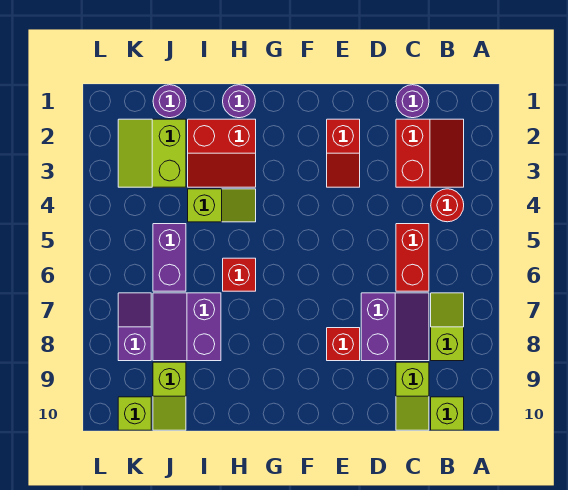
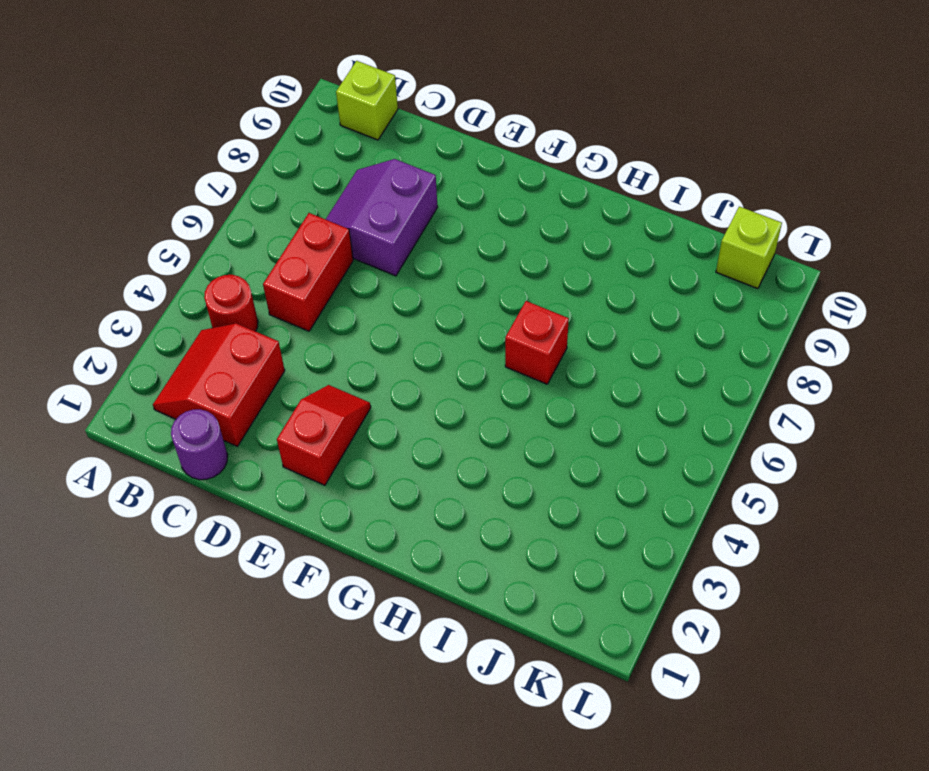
none -> lime 1x2 slope [431,293,464,361]
none -> lime 1x2 slope [396,362,429,430]
none -> red 1x1 brick [327,328,360,361]

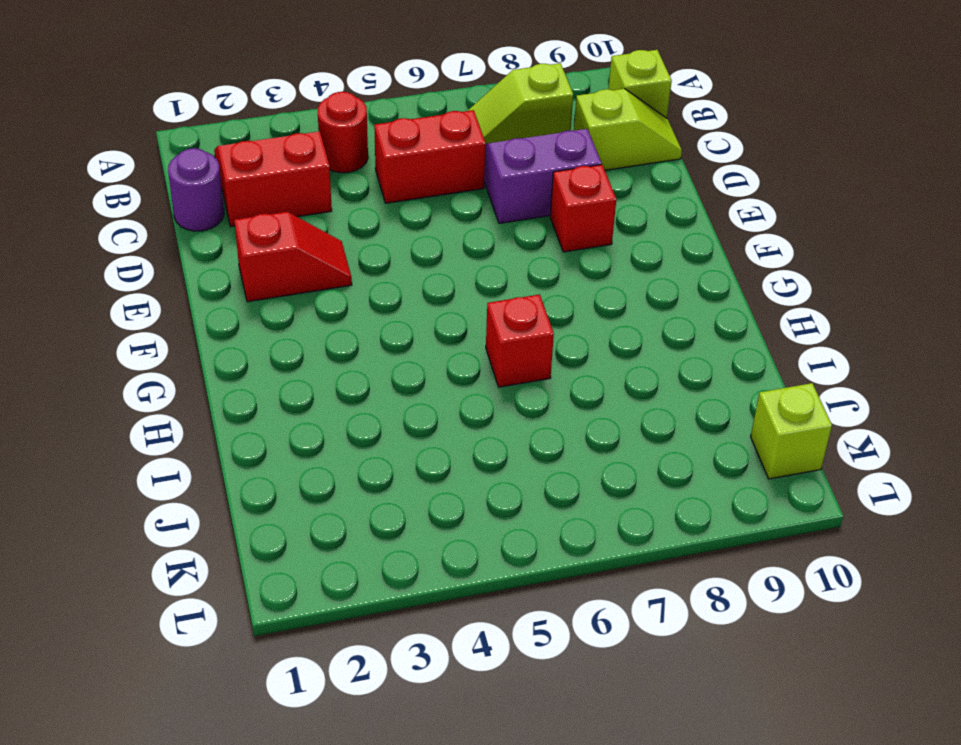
none -> purple 1x1 round brick [223,85,256,118]
none -> red 2x2 slope [188,119,256,187]
none -> lime 1x2 slope [188,189,256,222]

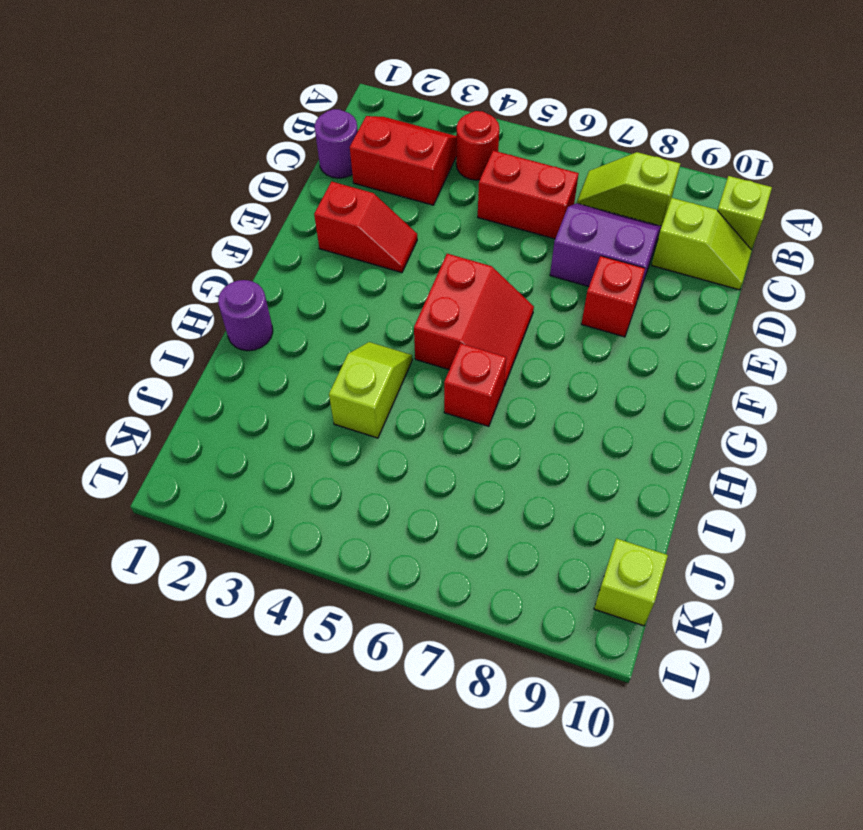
red 2x2 slope [414,254,534,386] -> red 2x2 slope moved to [188,119,256,187]
none -> purple 2x2 slope [153,293,221,361]
none -> purple 1x1 round brick [153,85,186,118]
none -> lime 2x2 slope [118,119,186,187]

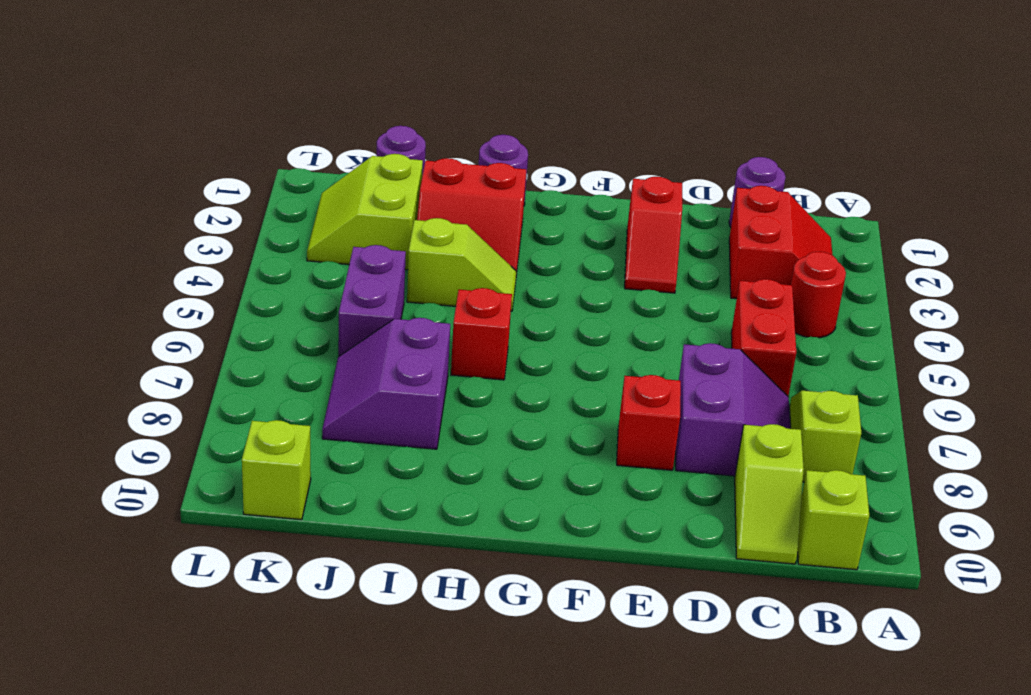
none -> lime 1x2 slope [153,362,186,430]
none -> purple 1x2 slope [118,293,151,361]

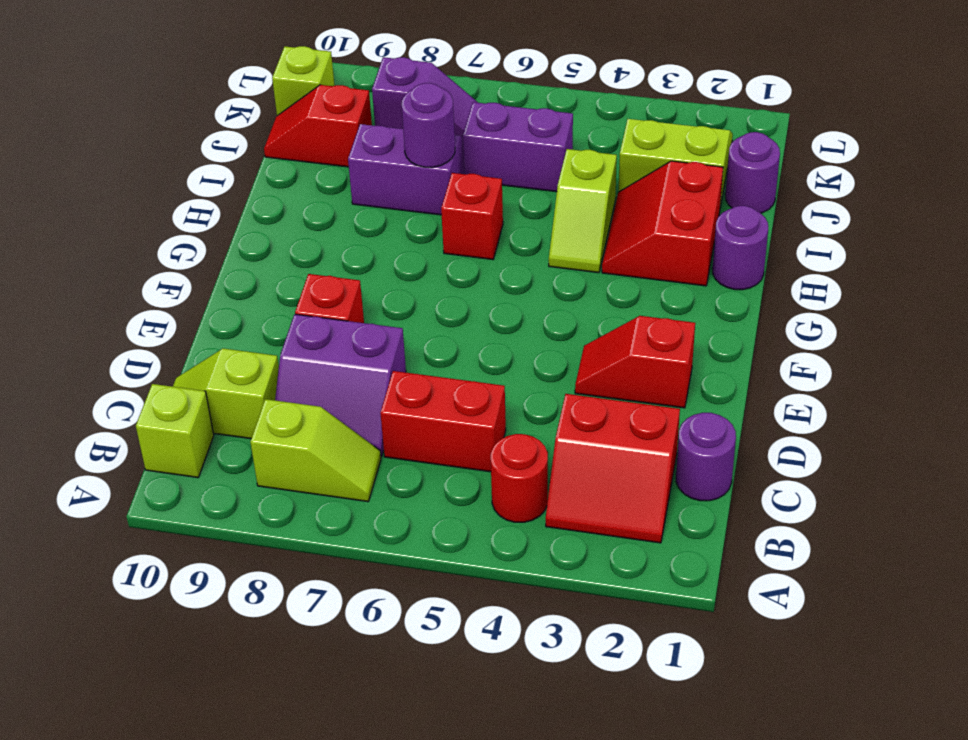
purple 1x1 round brick [402,83,455,167] -> none
red 1x2 slope [264,85,372,167] -> lime 1x2 slope [153,362,186,430]

